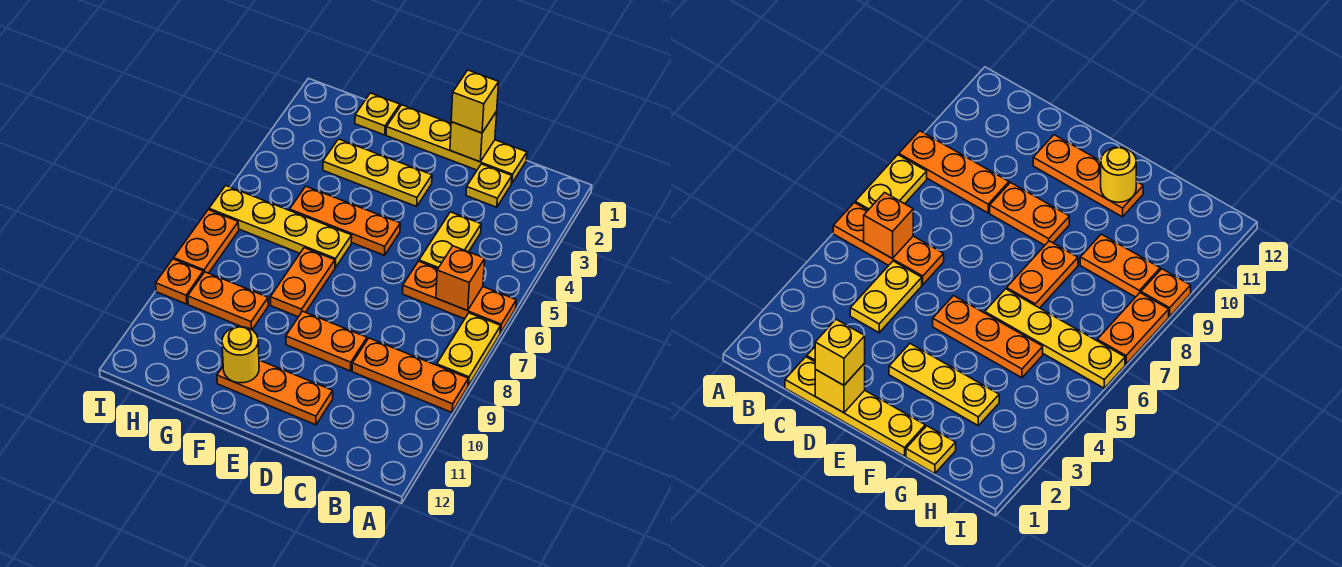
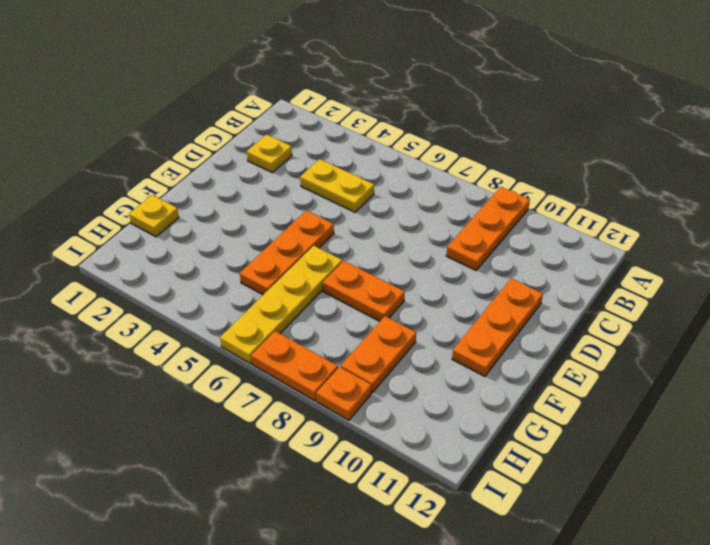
none -> orange 1x3 plate [403,261,516,333]
none -> yellow 1x2 plate [437,313,501,386]
none -> yellow 1x4 plate [386,105,527,183]

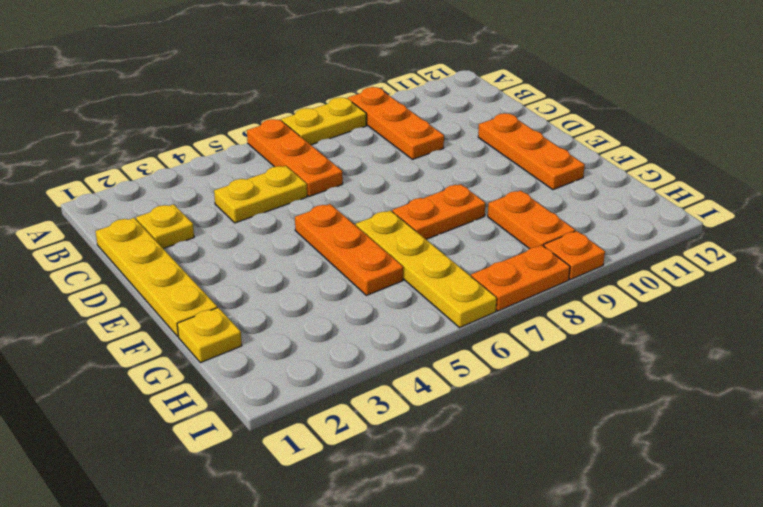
none -> orange 1x2 plate [286,311,367,371]
none -> yellow 1x3 plate [323,139,432,206]
none -> orange 1x1 brick [436,246,485,311]

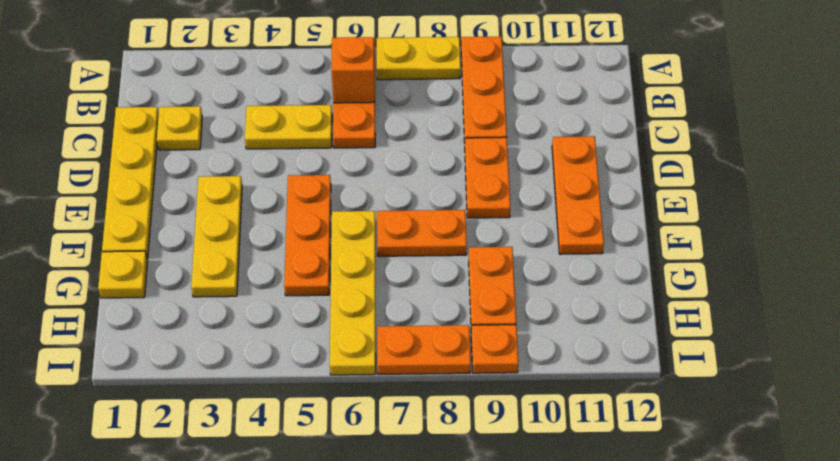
none -> yellow 1x1 brick [450,112,497,162]
none -> yellow 1x1 round brick [222,327,259,383]
none -> yellow 1x1 brick [451,70,499,133]

